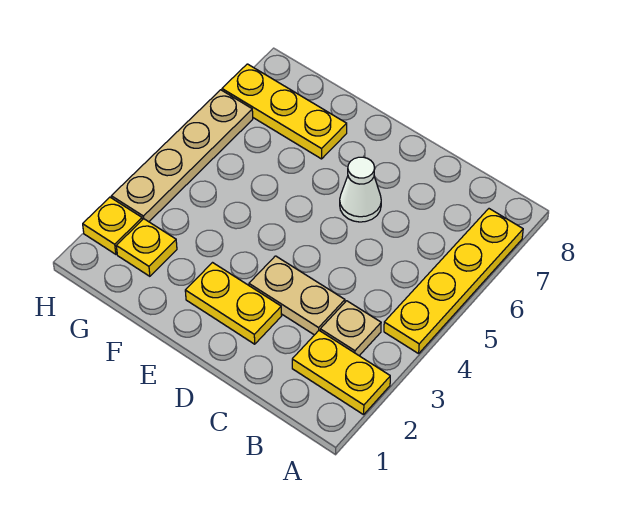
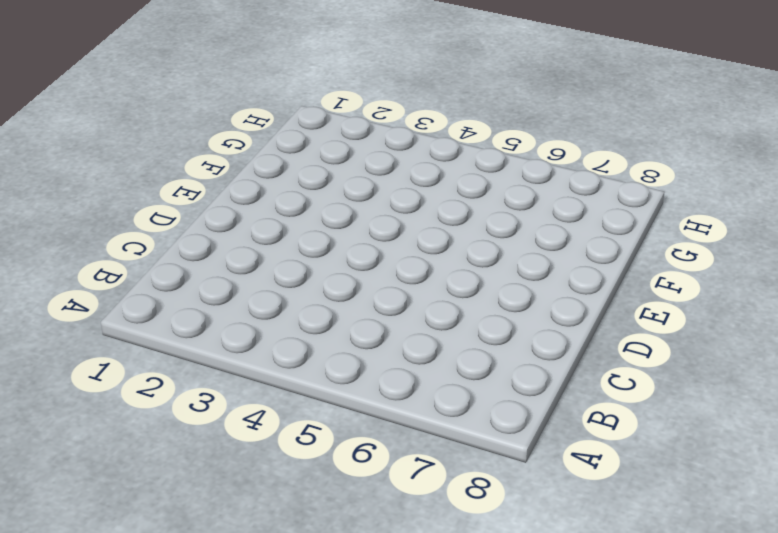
none -> yellow 1x2 plate [292,331,390,415]
none -> yellow 1x4 plate [384,209,523,354]

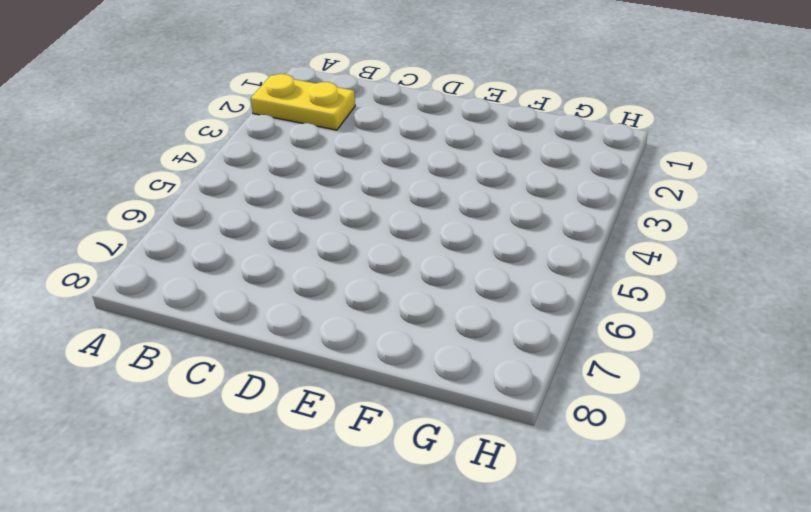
none -> yellow 1x4 plate [384,209,523,354]
none -> tan 1x1 plate [320,301,381,356]

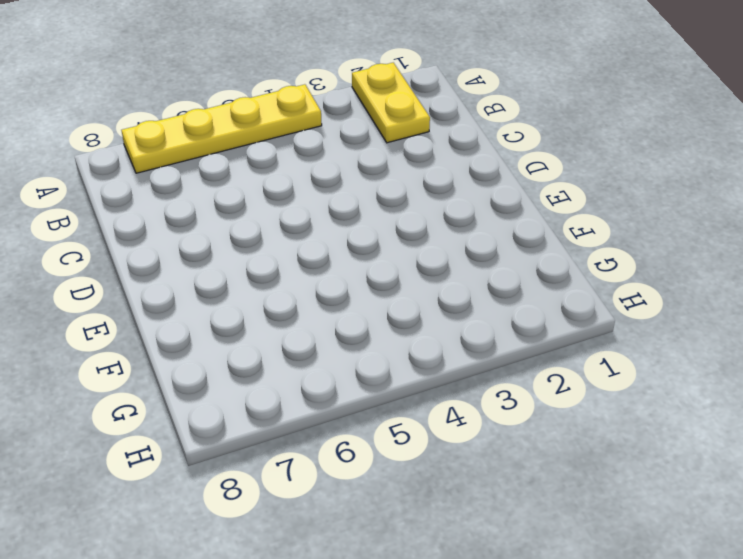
none -> tan 1x1 plate [320,301,381,356]
none -> tan 1x2 plate [249,256,345,335]

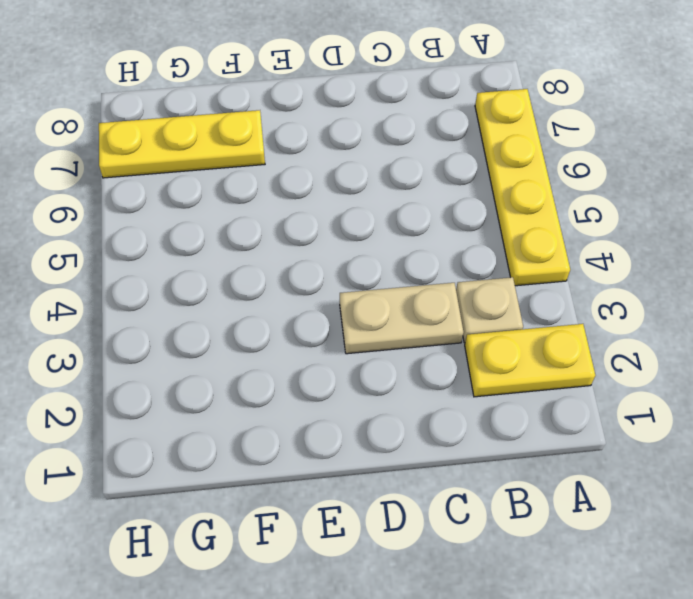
none -> yellow 1x2 plate [185,263,282,344]
none -> white 1x1 cone [340,157,381,222]

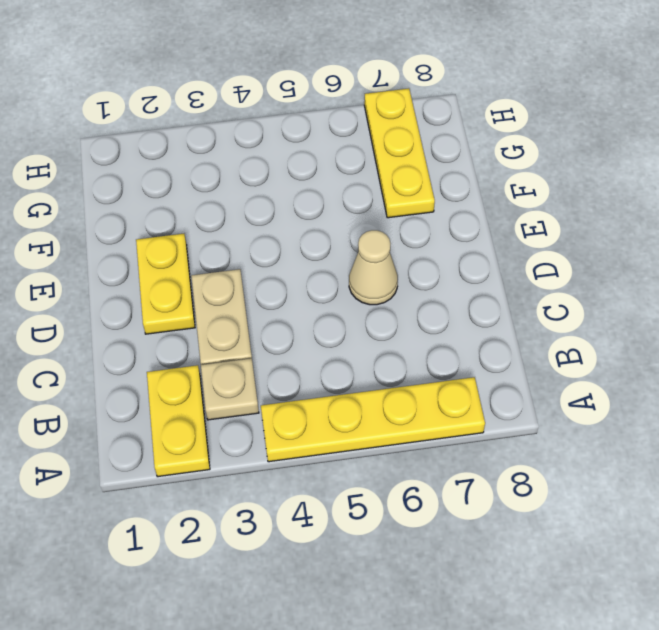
tan 1x1 cone [349,230,398,305] -> white 1x1 cone [340,157,381,222]
none -> yellow 1x1 plate [116,219,177,276]
none -> yellow 1x1 plate [83,197,142,254]

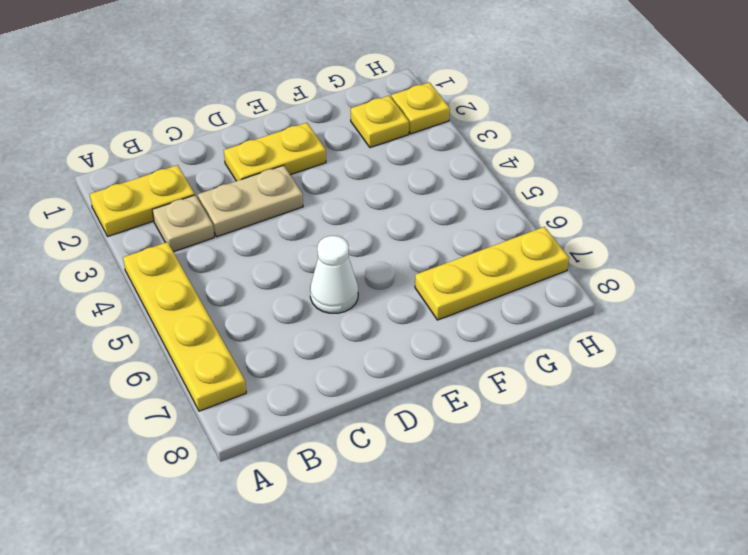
none -> tan 1x4 plate [111,90,253,222]

